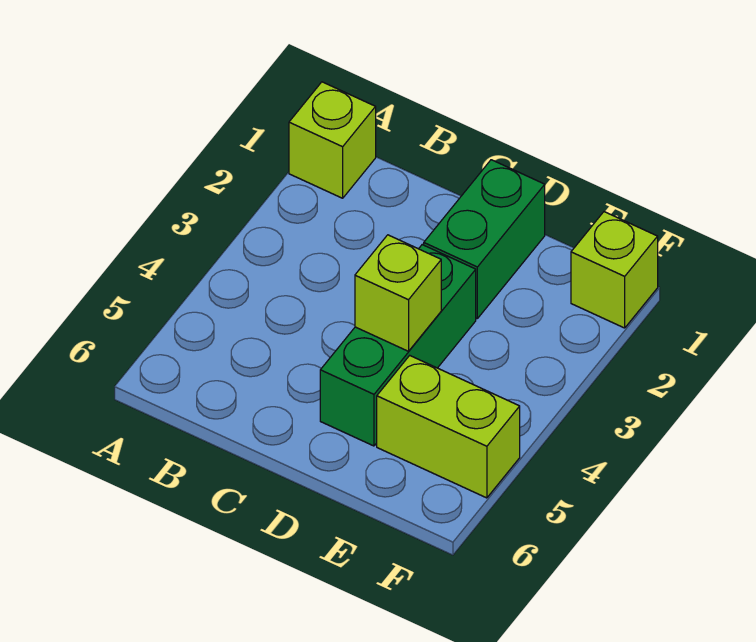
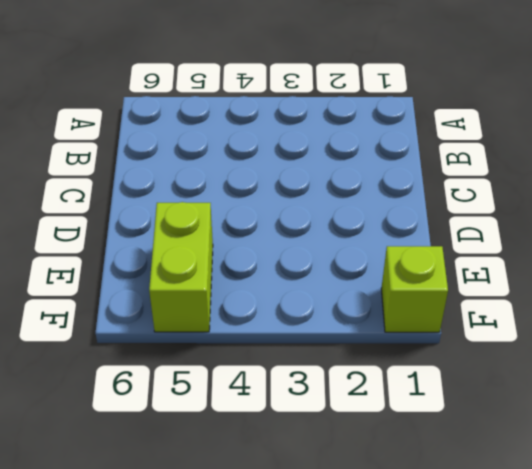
none -> lime 1x1 brick [289,82,376,198]
none -> green 1x2 brick [424,160,545,318]

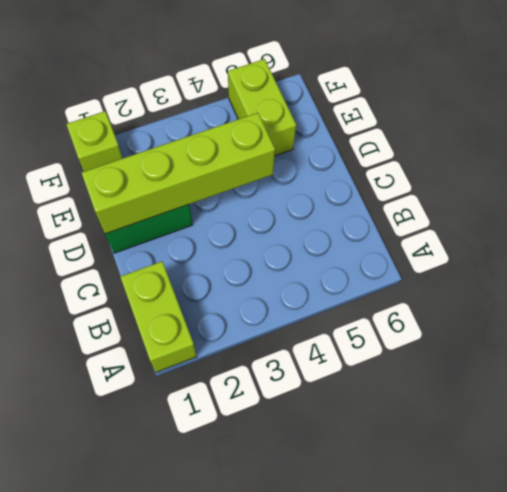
lime 1x2 brick [120,261,197,372] -> lime 1x1 brick [289,82,376,198]
lime 1x4 brick [82,113,275,234] -> lime 1x1 brick [355,235,441,351]
none -> green 1x3 brick [320,245,476,446]

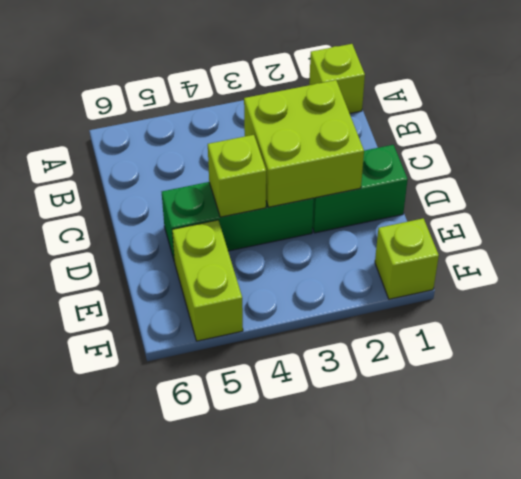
lime 2x2 brick [244,80,364,207] -> none

